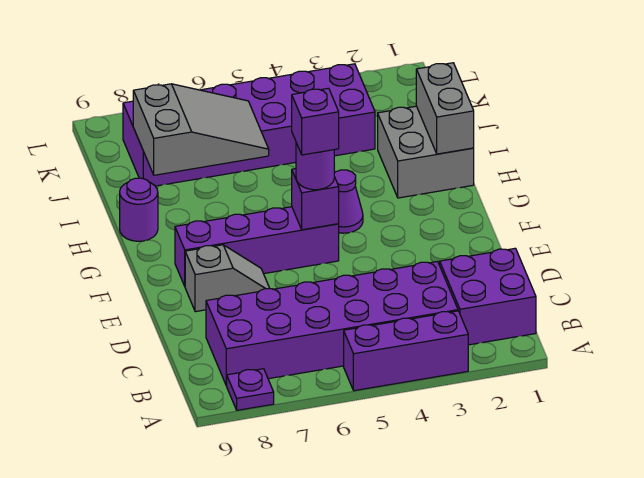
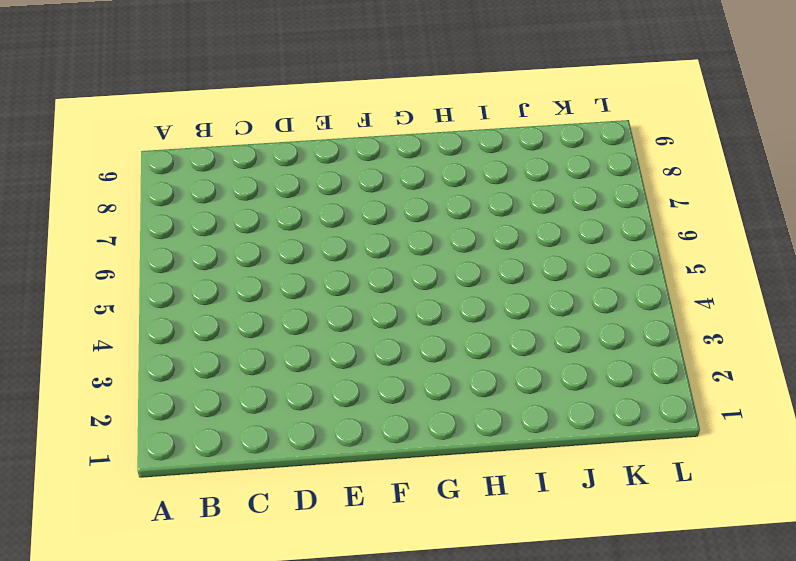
none -> purple 1x3 brick [344,311,468,391]
none -> purple 1x1 plate [226,369,274,410]
none -> purple 2x2 brick [440,248,536,345]

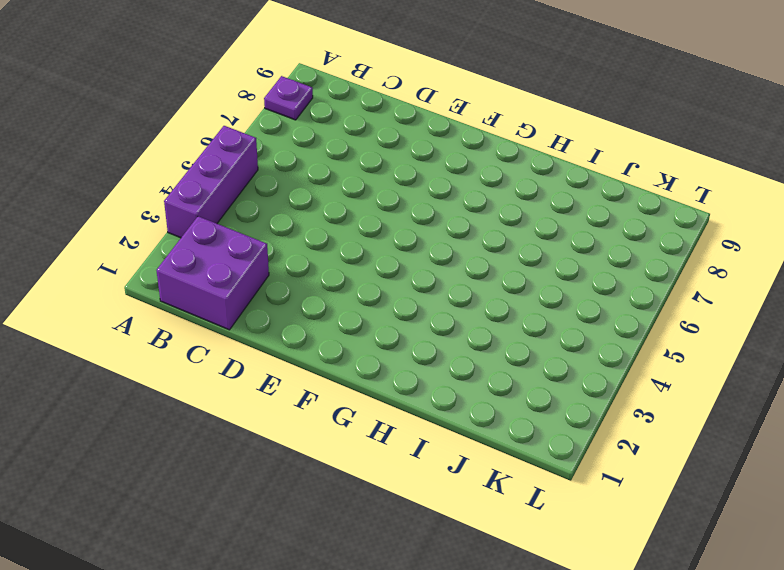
none -> purple 2x6 brick [206,261,458,385]
none -> grey 1x2 slope [185,245,270,312]
none -> purple 1x4 brick [175,207,339,286]

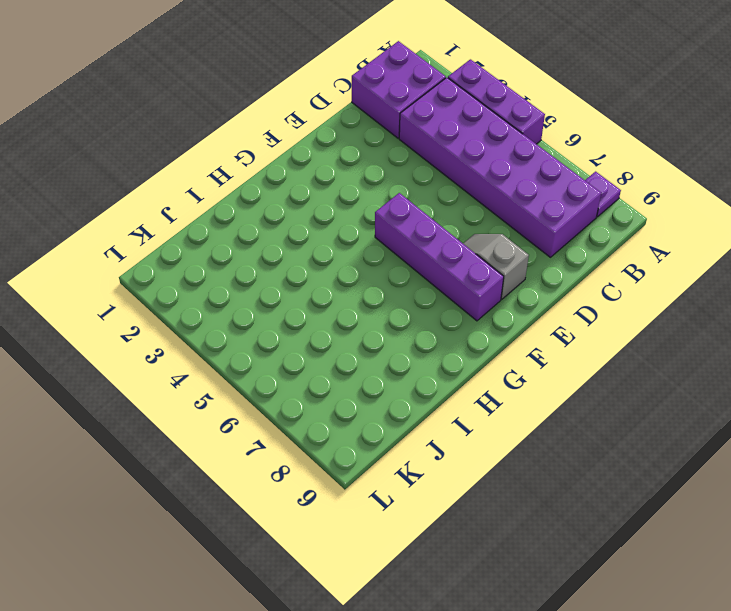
none -> purple 1x1 cone [334,170,363,233]
none -> grey 2x2 brick [378,106,474,198]
none -> purple 1x1 round brick [120,178,158,241]

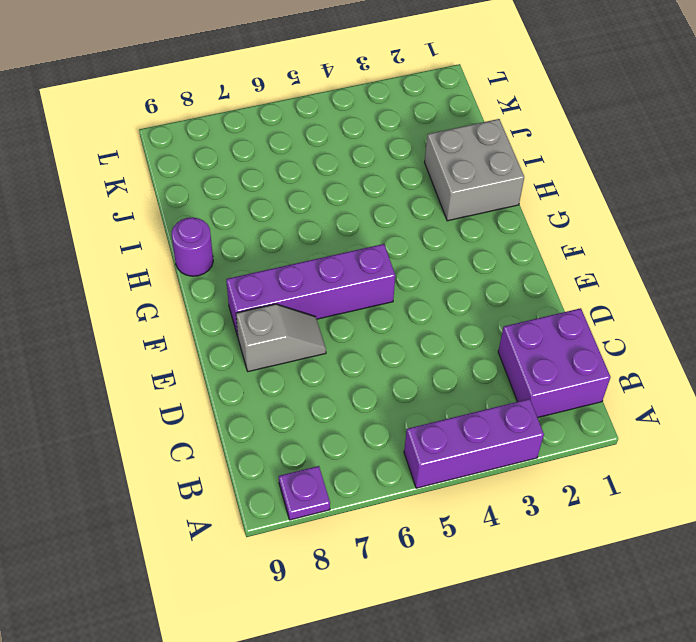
none -> purple 2x6 brick [206,261,458,385]
none -> purple 1x1 cone [334,170,363,233]
none -> purple 2x6 brick [123,64,375,186]

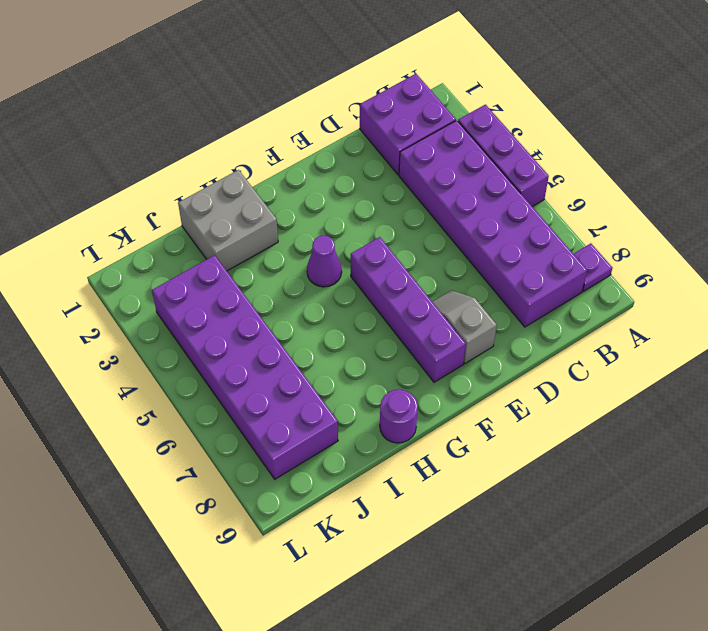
none -> purple 1x1 brick [292,169,339,230]
none -> grey 1x2 brick [416,63,474,154]
none -> grey 2x3 slope [133,84,269,175]

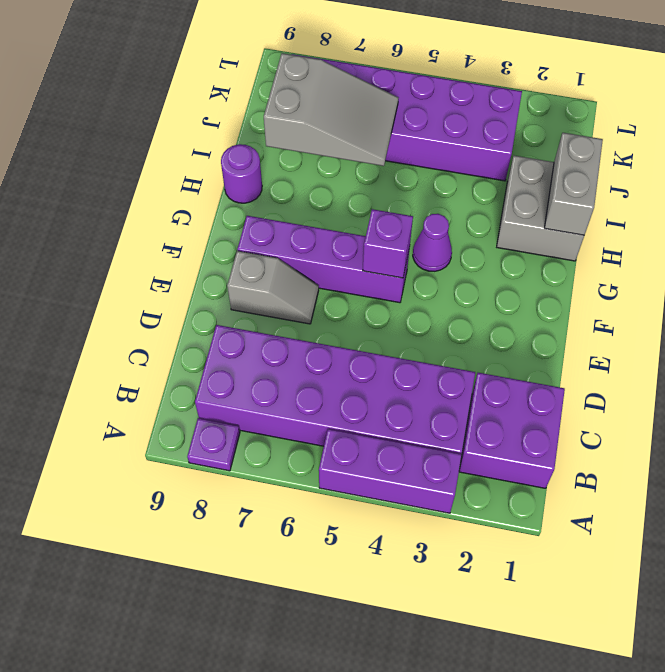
none -> purple 1x1 round brick [296,143,334,190]
none -> purple 1x1 brick [292,88,339,155]

